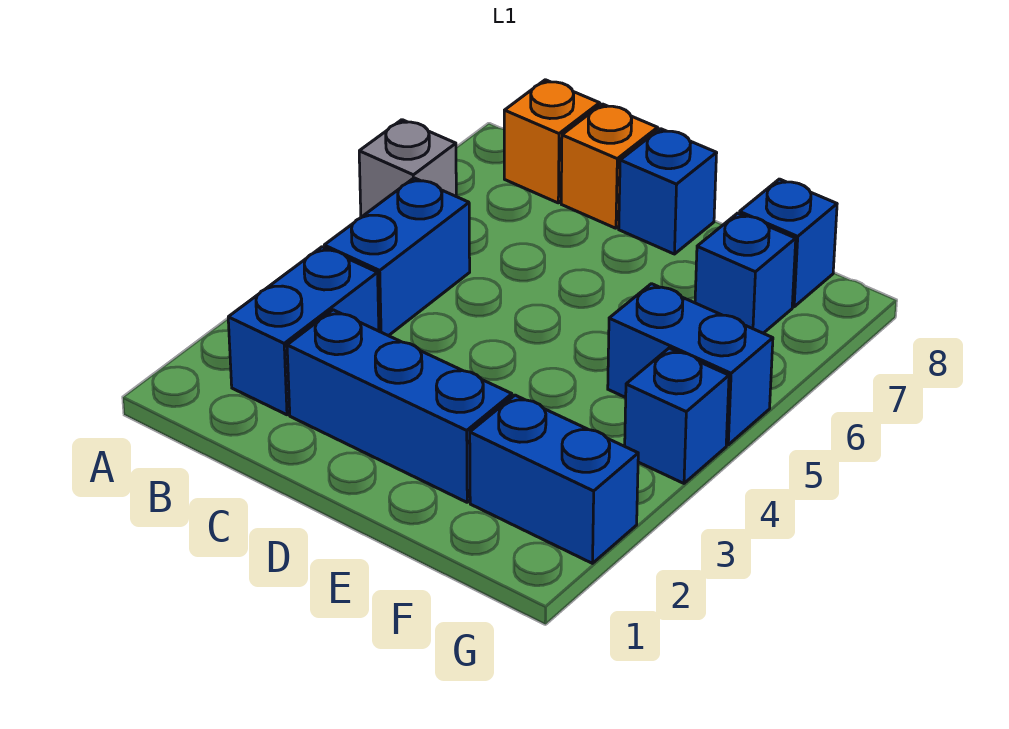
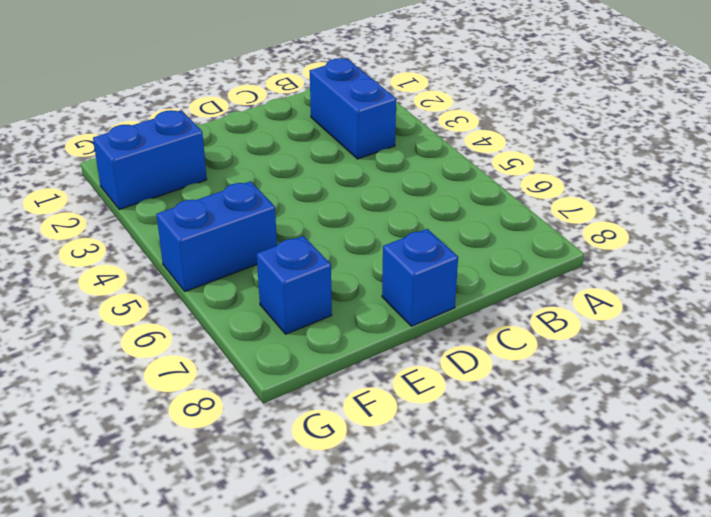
none -> grey 1x1 brick [359,120,456,217]
none -> blue 1x2 brick [324,178,470,336]
none -> orange 1x1 brick [504,80,600,203]

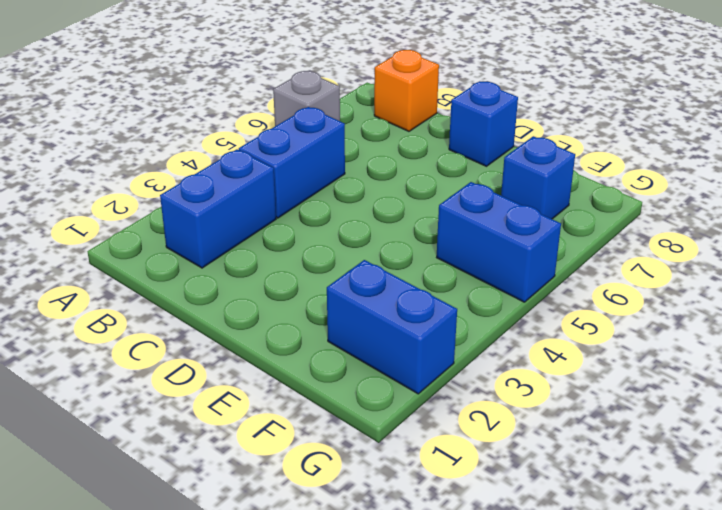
none -> blue 1x3 brick [287,310,512,502]
none -> orange 1x1 brick [561,104,658,228]
none -> blue 1x1 brick [740,179,837,307]

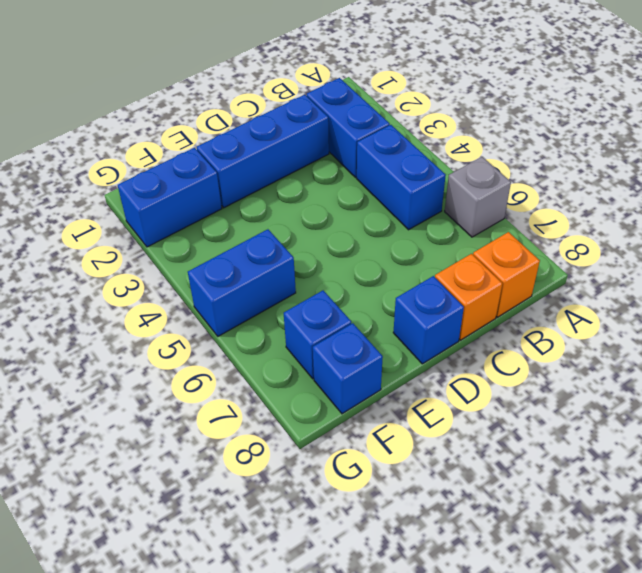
none -> blue 1x1 brick [625,348,729,483]

